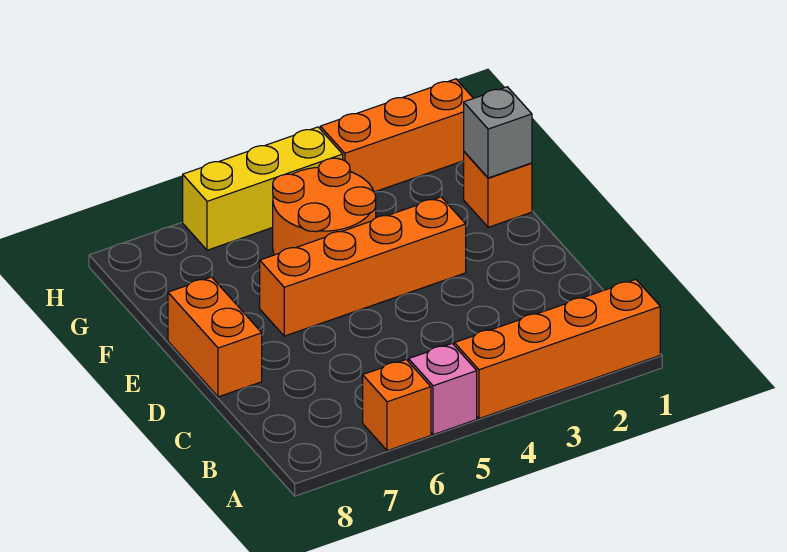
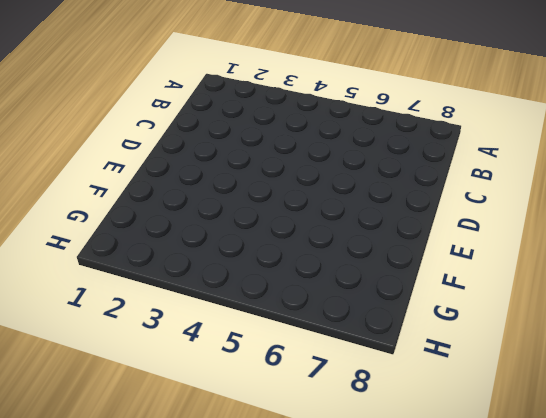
none -> orange 1x4 brick [454,279,660,419]
none -> pink 1x1 brick [409,344,477,435]

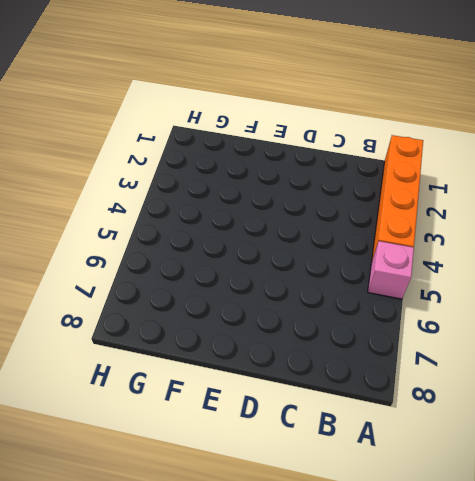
none -> orange 1x1 brick [363,360,431,451]
none -> orange 1x2 brick [168,277,262,397]

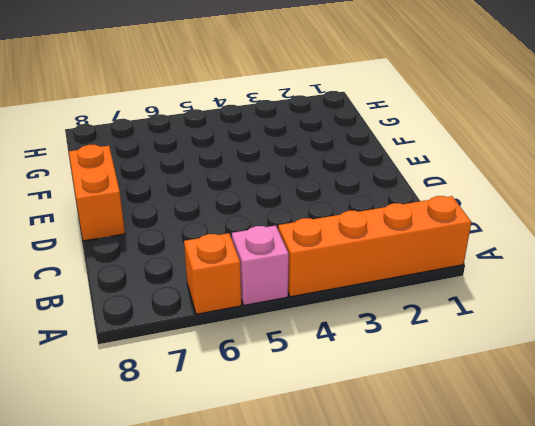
none -> orange 1x4 brick [260,197,466,336]
none -> orange 1x1 brick [464,152,532,227]

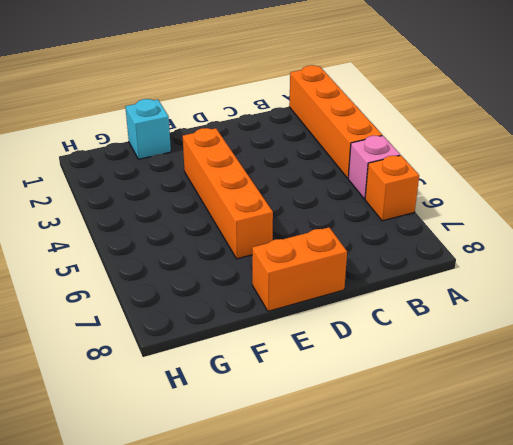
cyan 1x1 brick [125,99,171,159] -> orange 1x1 brick [464,152,532,227]
none -> orange 2x2 round brick [273,158,376,255]
none -> orange 1x3 brick [320,79,473,192]

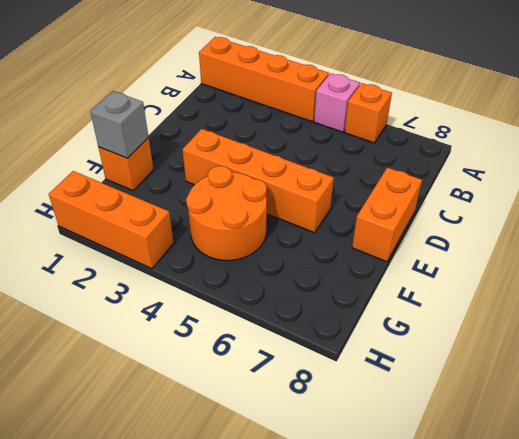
none -> yellow 1x3 brick [183,127,343,250]

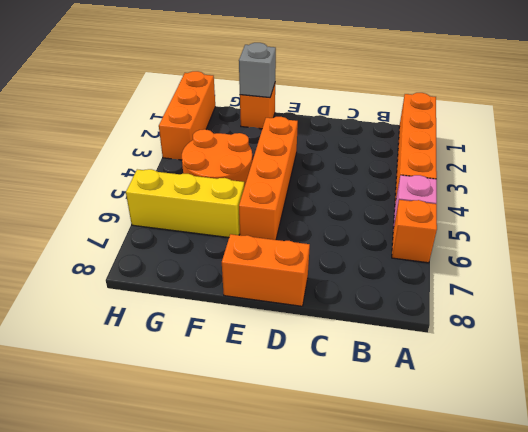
yellow 1x3 brick [126,169,244,237] -> yellow 1x3 brick turned to [183,127,343,250]

